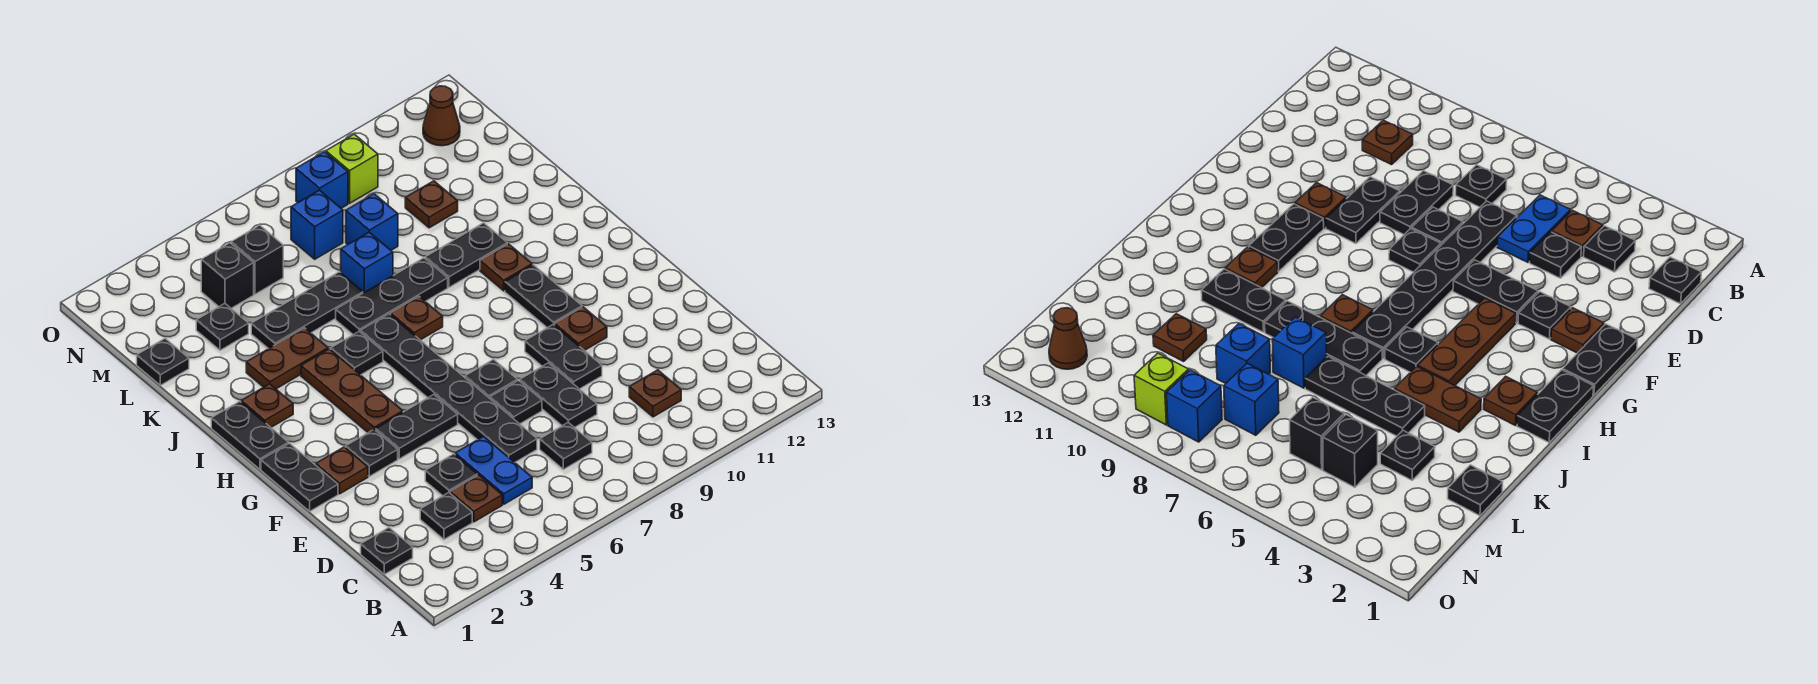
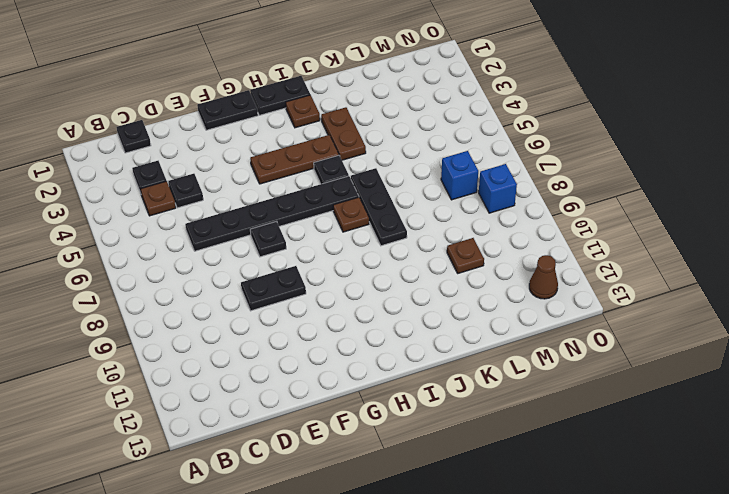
none -> blue 1x2 plate [455,436,532,504]
none -> black 1x1 plate [540,423,592,469]
none -> brown 1x1 plate [629,370,681,417]
none -> black 1x2 plate [520,363,597,428]

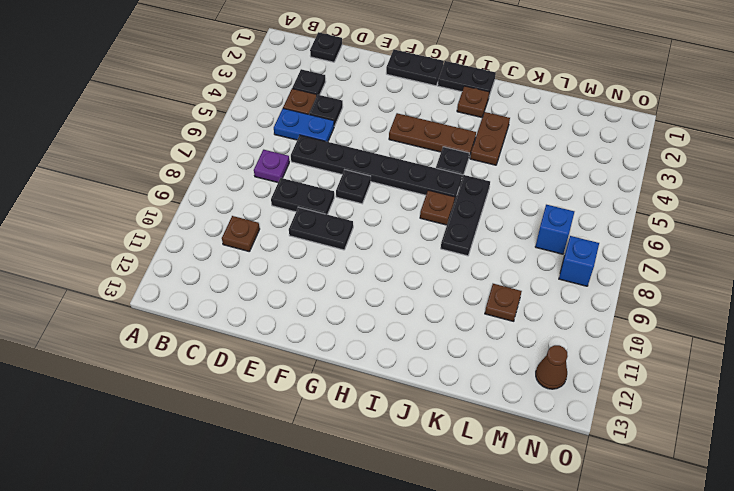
purple 1x1 plate [254,150,289,182] -> black 1x1 plate [540,423,592,469]
none -> black 1x1 plate [490,380,542,424]
none -> brown 1x1 plate [316,447,368,494]
none -> black 1x1 plate [346,430,398,476]
none -> black 1x2 plate [376,394,458,459]

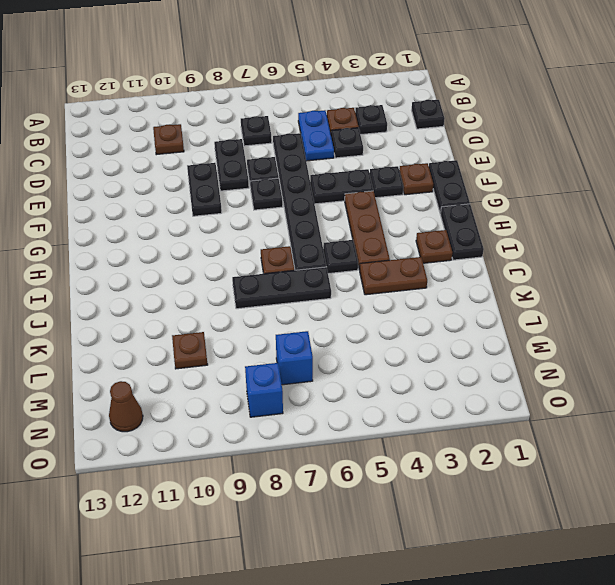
none -> brown 1x1 plate [555,307,607,351]
none -> black 1x2 plate [505,265,582,328]
none -> brown 1x1 plate [480,244,532,291]
none -> black 1x2 plate [425,223,507,287]

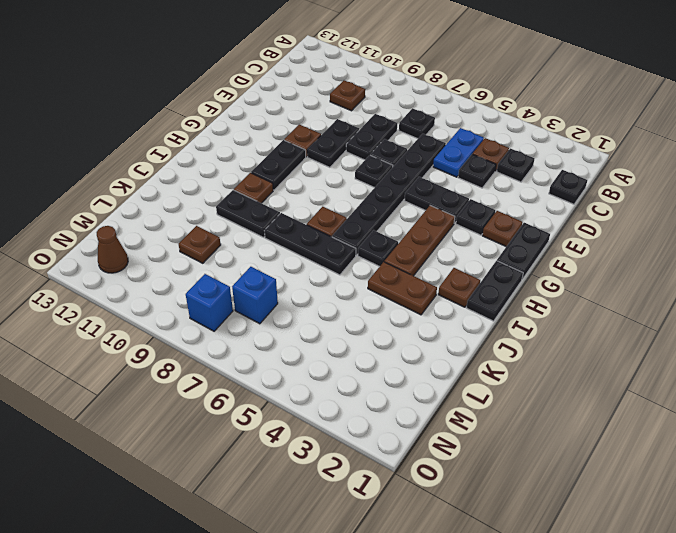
none -> black 1x3 plate [251,272,363,349]
none -> blue 1x1 brick [341,232,393,293]
none -> black 1x1 plate [137,339,189,385]
none -> black 1x1 plate [196,303,249,350]

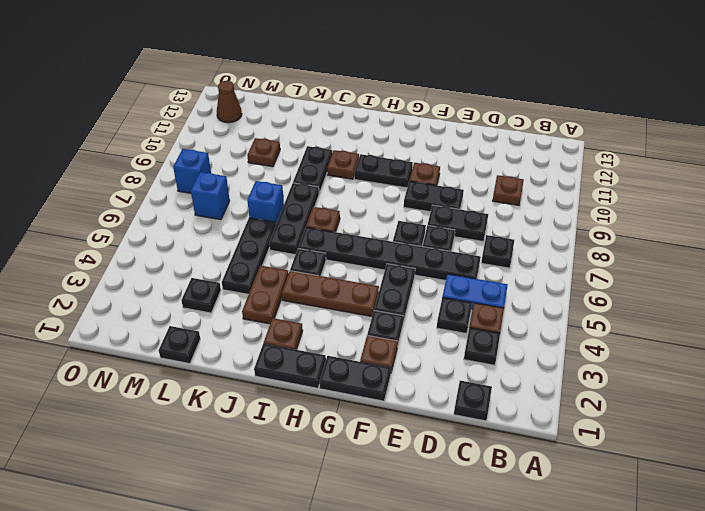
none -> blue 1x1 brick [346,194,398,250]
none -> black 1x1 brick [201,243,254,308]
none -> black 1x1 brick [231,225,283,294]
none -> lime 1x1 brick [326,134,378,203]

